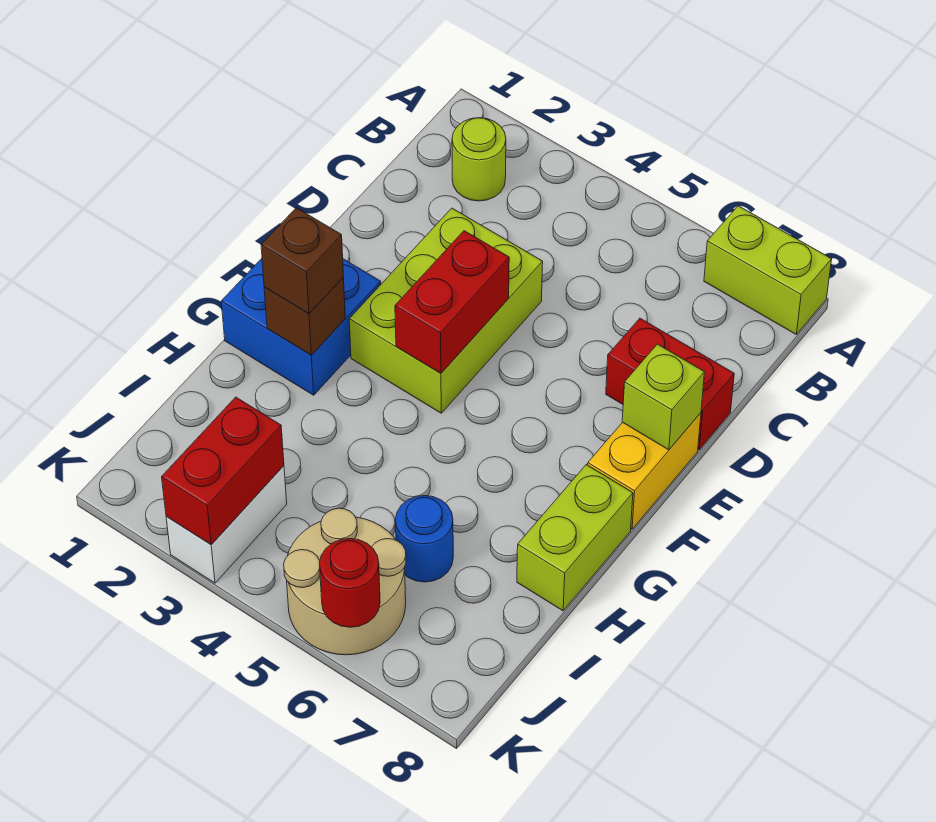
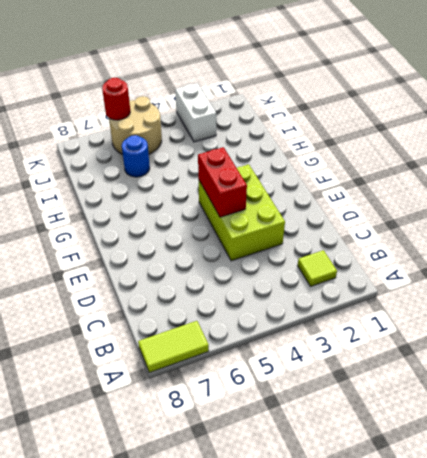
lime 1x2 tile [138,321,209,373] -> lime 1x2 brick [704,206,832,334]
lime 1x1 tile [298,250,337,287] -> lime 1x1 round brick [452,118,506,201]
none -> red 1x2 brick [606,318,734,450]
none -> yellow 1x2 brick [588,413,701,529]
none -> blue 2x2 brick [221,259,381,395]

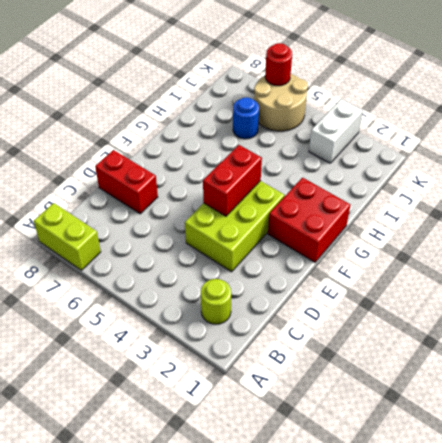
red 2x2 brick [268,178,350,262] -> blue 2x2 brick [221,259,381,395]
none -> yellow 1x2 brick [588,413,701,529]
none -> lime 1x2 brick [517,465,633,611]
none -> lime 1x1 brick [622,344,704,450]

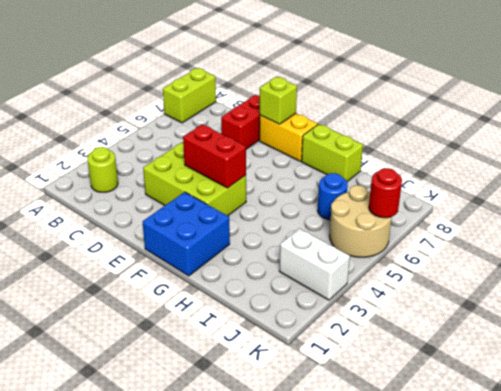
none -> brown 1x1 brick [264,278,345,355]
none -> red 1x2 brick [162,397,284,545]
none -> brown 1x1 brick [261,208,344,314]

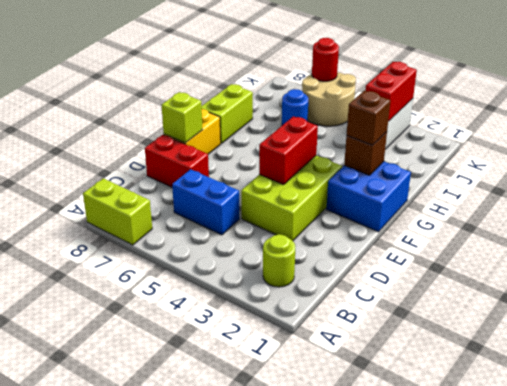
blue 1x2 brick [172,169,239,235] -> none

